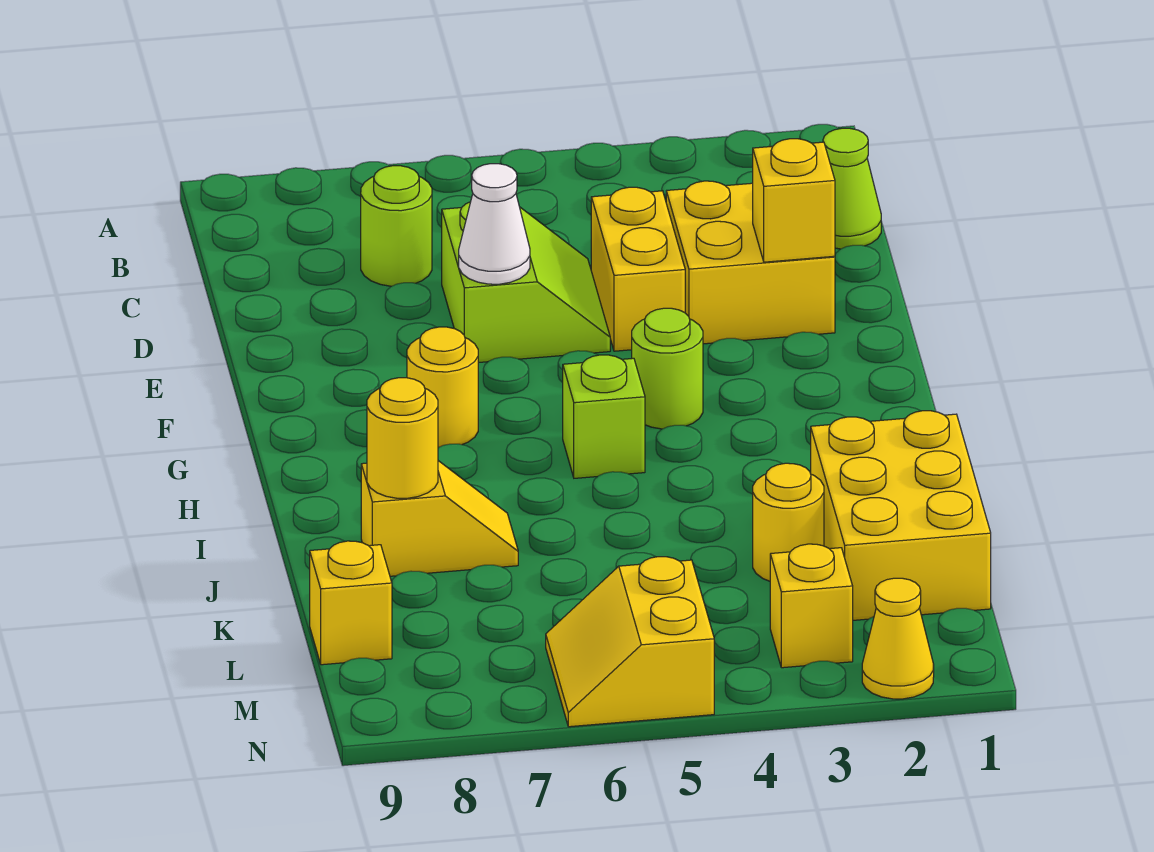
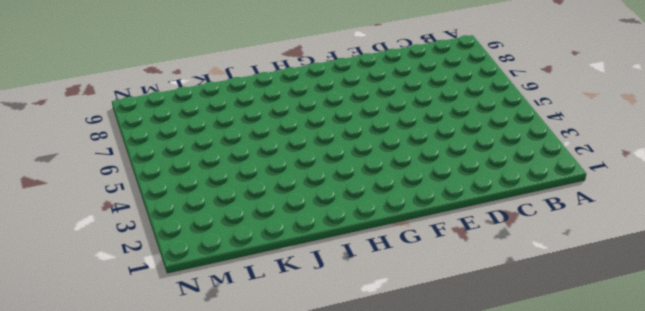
none -> lime 1x1 cone [823,128,881,249]
none -> lime 1x1 round brick [361,166,432,286]
none -> yellow 2x2 brick [666,181,835,344]

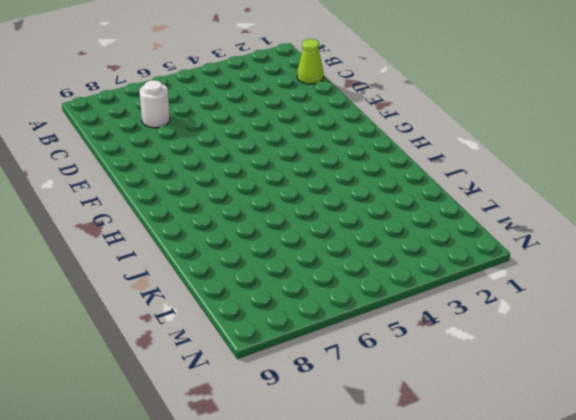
white 1x1 round brick [139,80,170,128] -> lime 1x1 round brick [361,166,432,286]
none -> yellow 2x2 brick [666,181,835,344]
none -> yellow 1x2 brick [591,187,685,351]
none -> lime 2x2 slope [442,202,610,363]

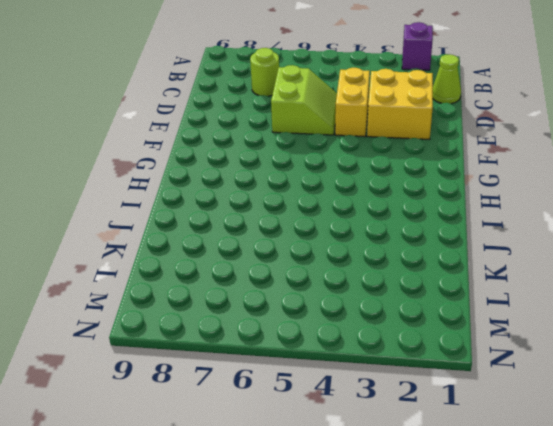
purple 1x1 brick [402,22,433,70] -> none
none -> lime 1x1 round brick [632,308,703,429]
none -> yellow 1x1 round brick [407,327,478,447]
none -> lime 1x1 brick [563,355,645,478]

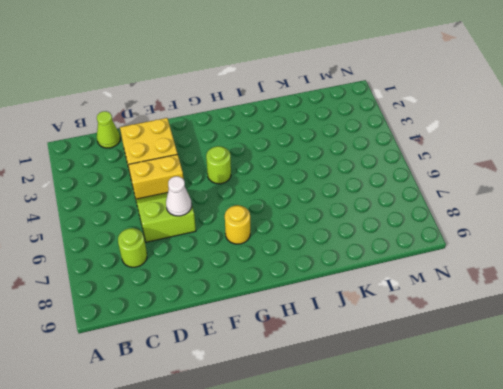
none -> lime 1x1 brick [563,355,645,478]
none -> yellow 2x3 brick [811,411,991,620]
none -> yellow 1x2 slope [361,461,518,576]

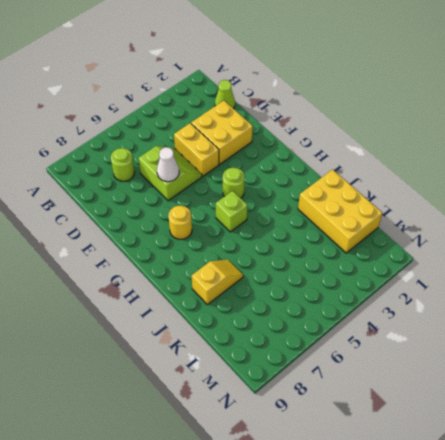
none -> yellow 1x1 round brick [753,463,824,581]
none -> yellow 1x1 brick [310,541,392,665]
none -> yellow 1x1 brick [770,544,853,668]

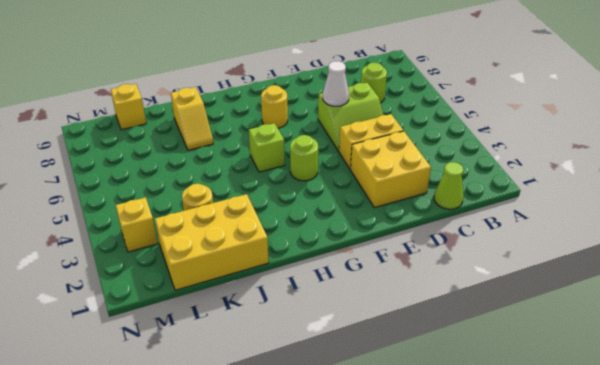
none -> yellow 2x2 slope [546,557,714,727]
none -> yellow 1x1 cone [862,578,934,699]
none -> yellow 1x1 brick [753,139,835,262]

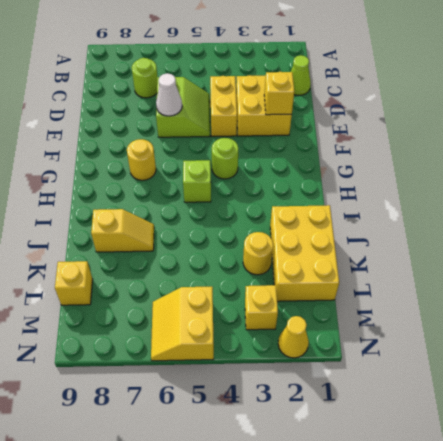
none -> yellow 1x1 round brick [367,378,438,498]

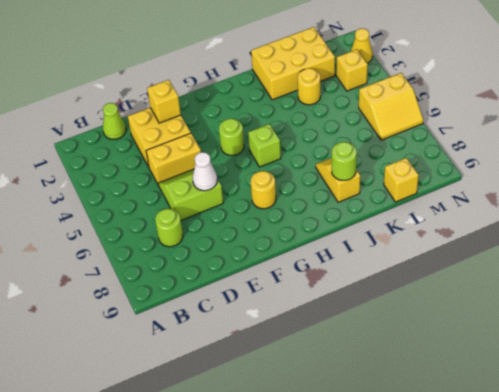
lime 1x1 round brick [332,142,357,180] -> yellow 1x1 round brick [367,378,438,498]

